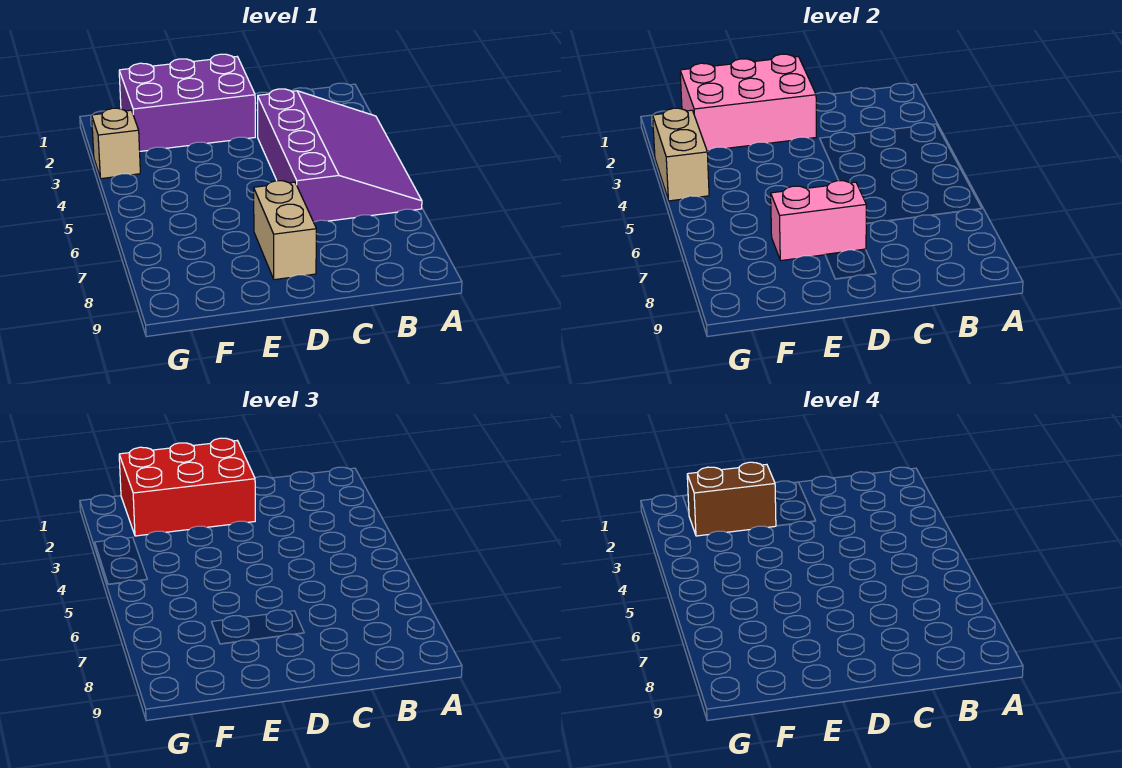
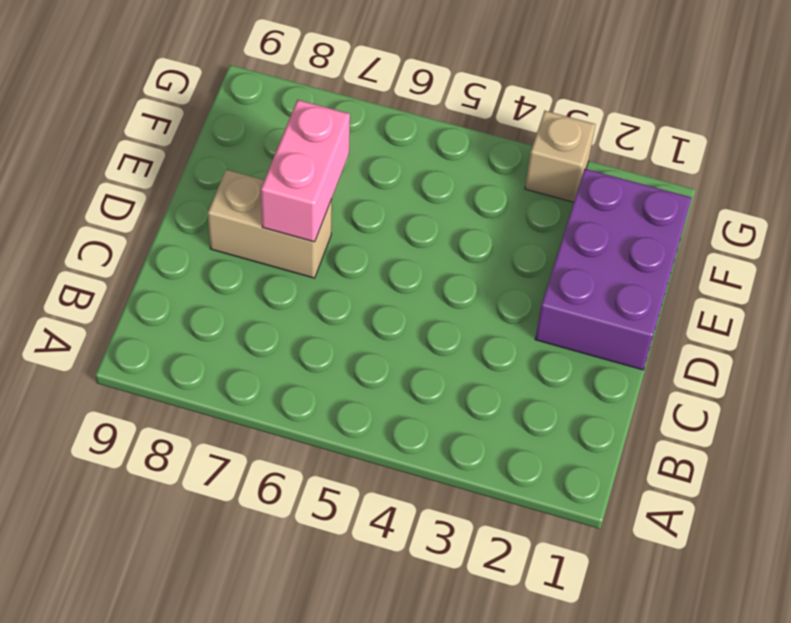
none -> purple 3x4 slope [258,89,422,222]
none -> pink 2x3 brick [680,54,816,151]

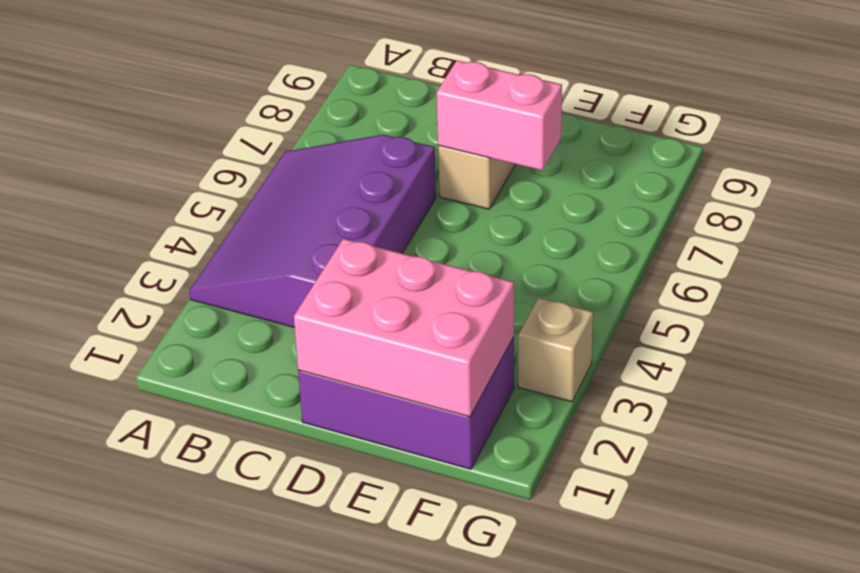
none -> tan 1x2 brick [653,108,709,201]
none -> red 2x3 brick [119,438,255,536]

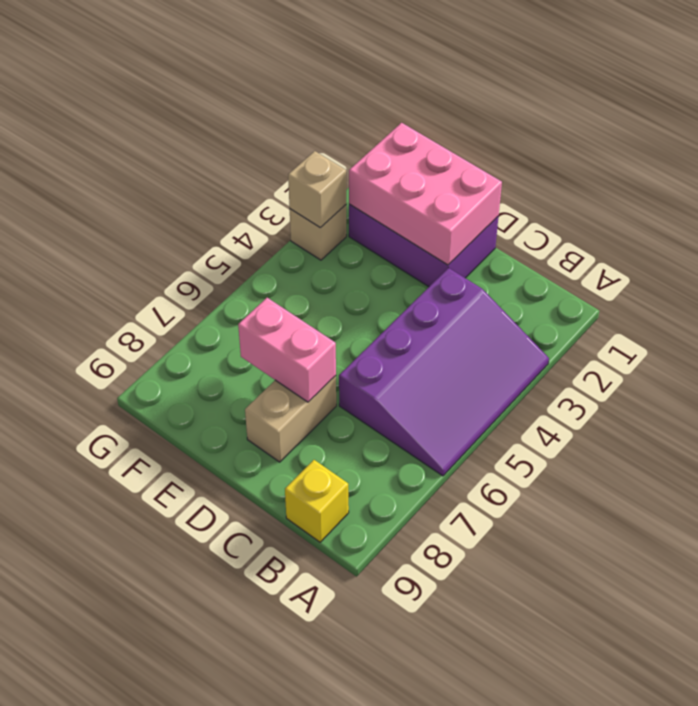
yellow 1x1 brick [285,460,349,542] -> none
tan 1x1 brick [288,151,346,228] -> tan 1x2 brick [653,108,709,201]
none -> red 2x3 brick [119,438,255,536]
none -> brown 1x2 brick [687,462,776,536]

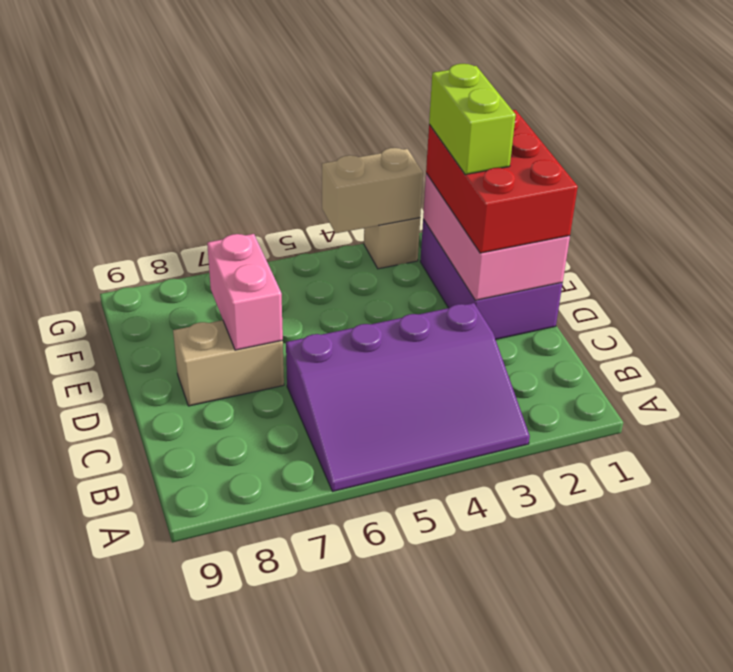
lime 1x2 brick [429,64,516,175] -> brown 1x2 brick [687,462,776,536]

